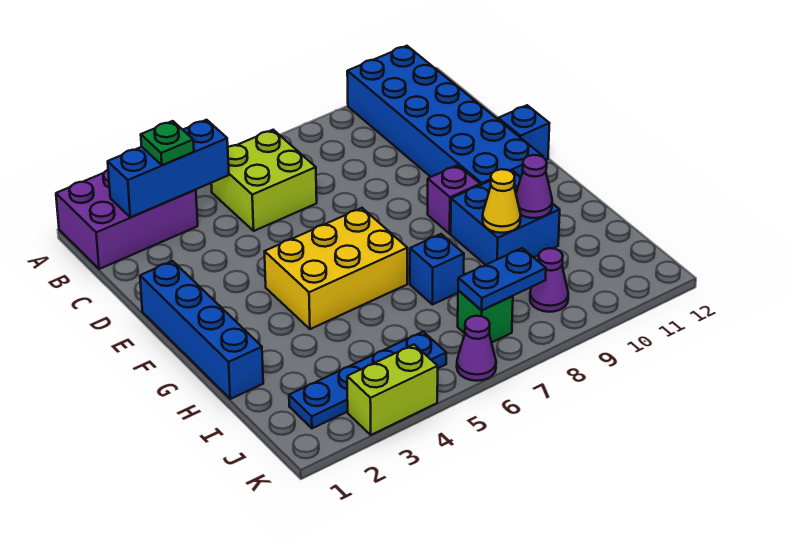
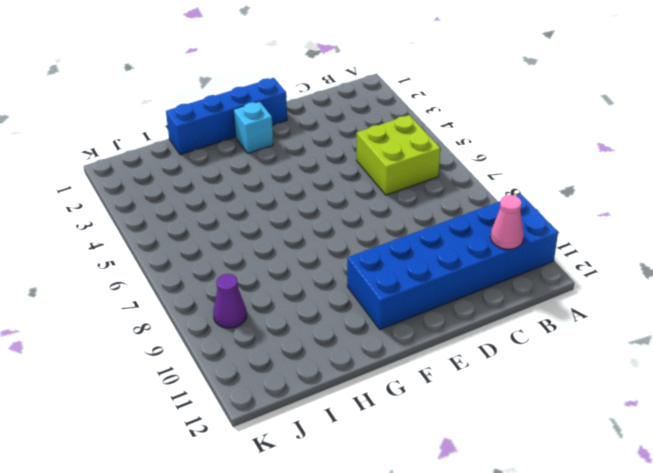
pink 1x1 cone [491,195,524,249] -> none
cyan 1x1 brick [234,101,273,153] -> none
none -> purple 2x3 brick [56,170,198,269]
none -> blue 1x1 brick [498,105,550,160]
none -> yellow 2x3 brick [264,208,407,329]

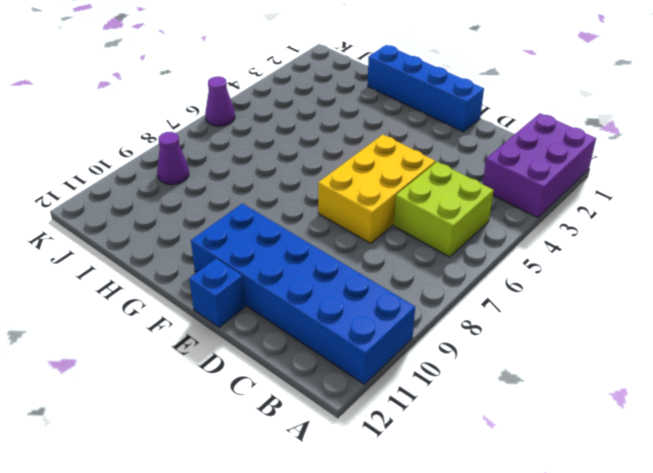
yellow 2x3 brick [318,135,436,243] -> yellow 2x3 brick moved to [264,208,407,329]
none -> purple 1x1 brick [428,165,480,234]
none -> blue 2x2 brick [451,171,560,265]
none -> blue 1x1 brick [410,234,464,305]

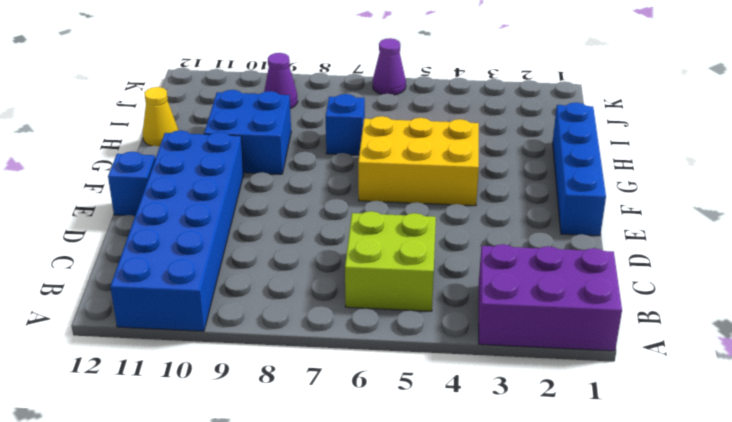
yellow 1x1 cone [143,87,178,147] -> yellow 1x1 cone moved to [482,169,521,233]
none -> purple 1x1 brick [428,165,480,234]
none -> blue 1x4 plate [289,332,446,428]
none -> green 1x1 brick [458,290,513,343]

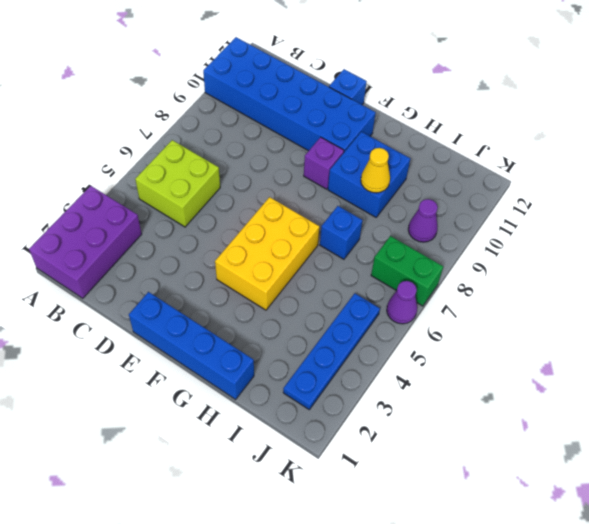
green 1x2 brick [371,236,443,306] -> green 1x1 brick [458,290,513,343]
none -> lime 1x2 brick [347,345,438,435]
none -> blue 1x3 brick [108,120,229,217]
none -> purple 1x1 cone [516,155,552,218]

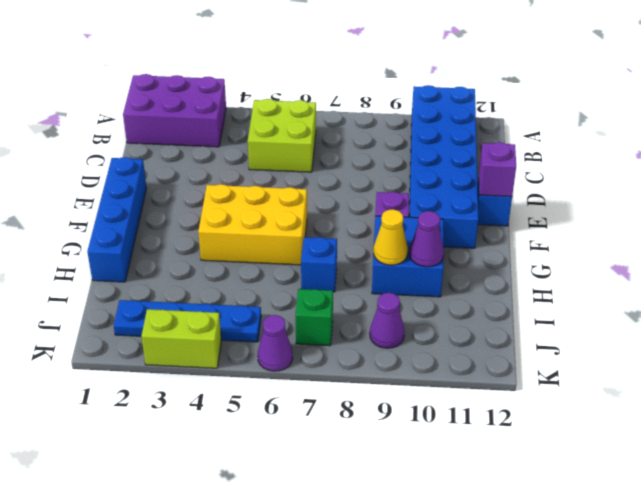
purple 1x1 brick [479,142,516,197] -> none
none -> blue 1x3 brick [108,120,229,217]
none -> blue 1x2 plate [458,248,546,310]
none -> green 1x1 plate [141,121,194,165]

